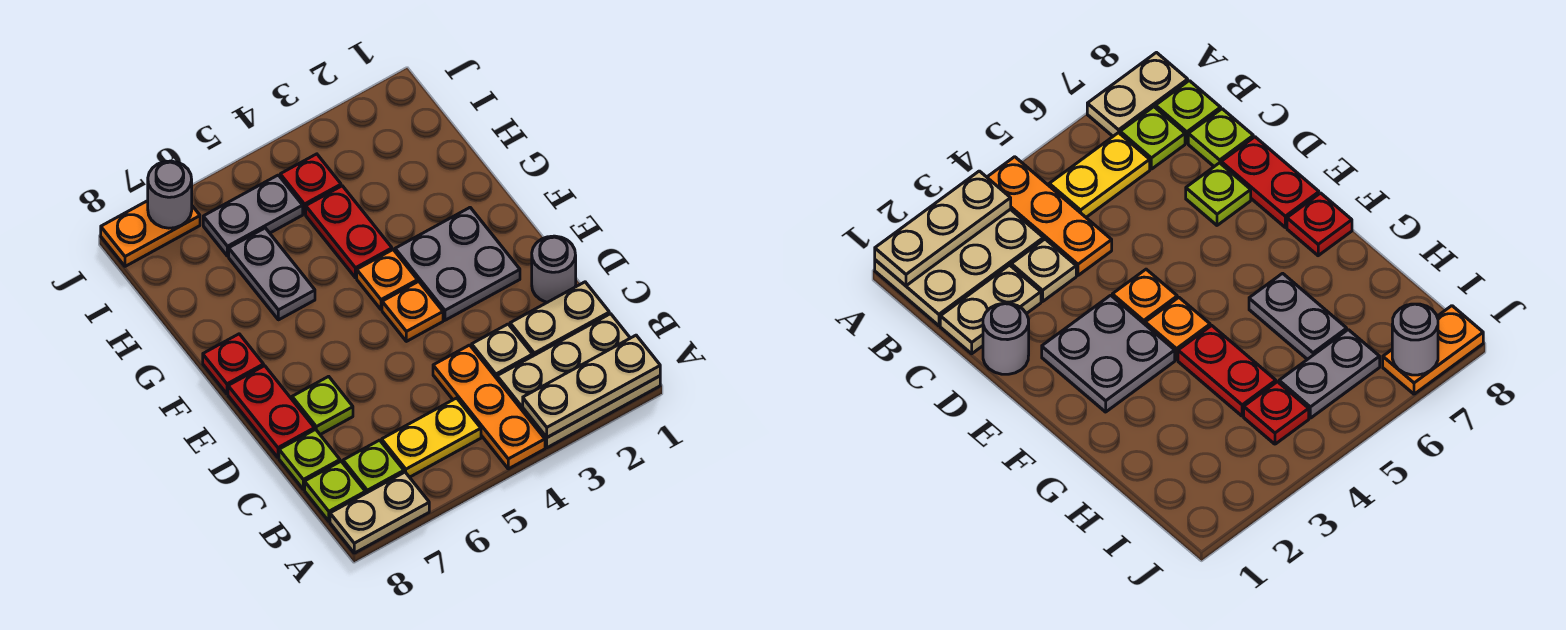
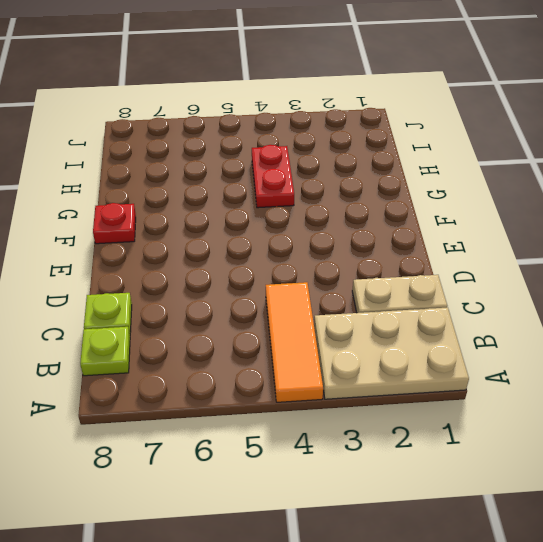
orange 1x3 tile [266,282,323,402] -> orange 1x3 plate [433,345,545,469]
none -> tan 1x2 plate [330,472,429,553]
none -> yellow 1x2 plate [382,398,481,477]
none -> lime 1x1 plate [343,440,404,493]

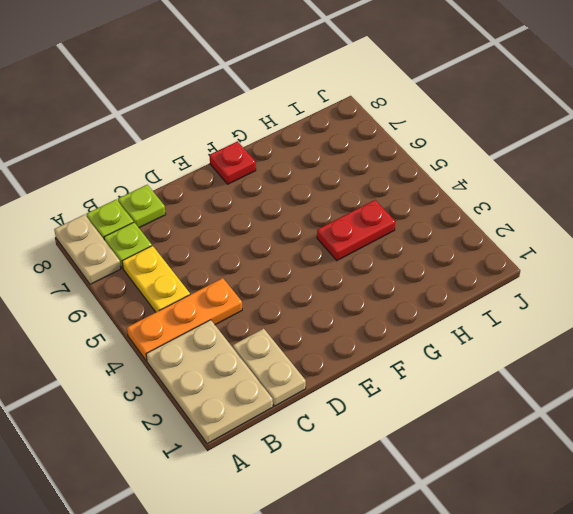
none -> tan 1x1 plate [472,324,532,378]
none -> grey 1x1 round brick [532,236,576,302]
none -> lime 1x1 plate [292,376,353,434]

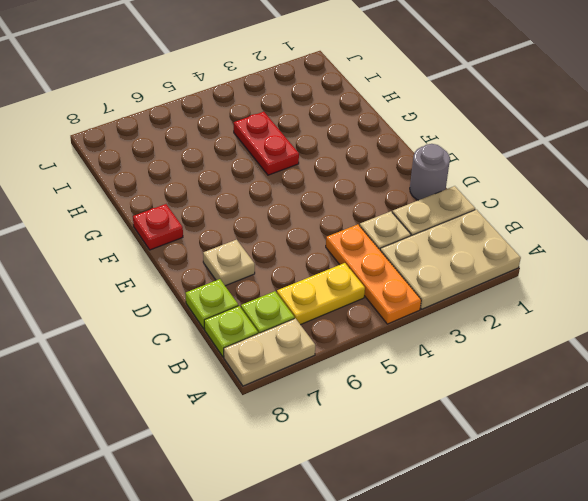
tan 1x1 plate [203,240,255,286] -> lime 1x1 plate [292,376,353,434]
none -> red 1x2 plate [228,366,315,457]
none -> grey 2x2 plate [395,208,520,320]
none -> orange 1x1 plate [382,281,443,341]

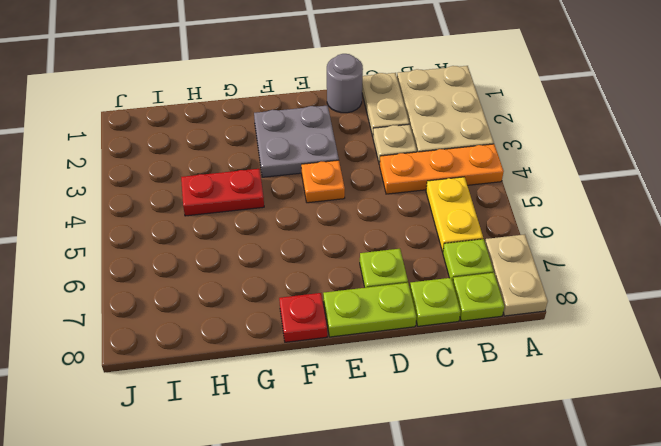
lime 1x2 plate [323,283,416,337] -> red 1x2 plate [228,366,315,457]
none -> orange 1x1 plate [357,250,418,309]
none -> grey 1x2 plate [229,228,315,320]
none -> red 1x1 plate [280,154,341,214]

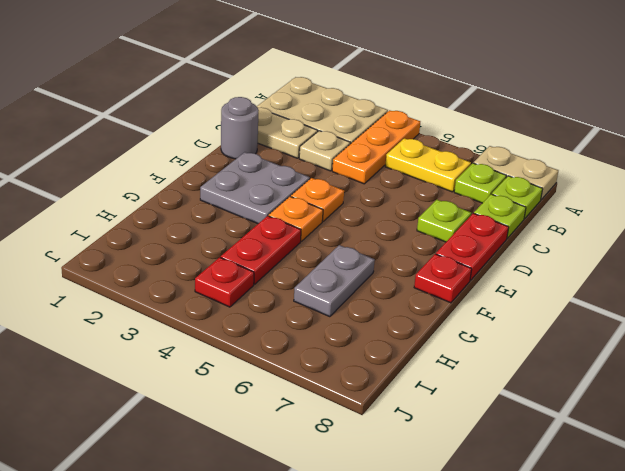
none -> grey 1x2 plate [203,175,303,256]
none -> orange 1x2 plate [101,201,200,266]
none -> tan 1x3 plate [523,335,660,437]

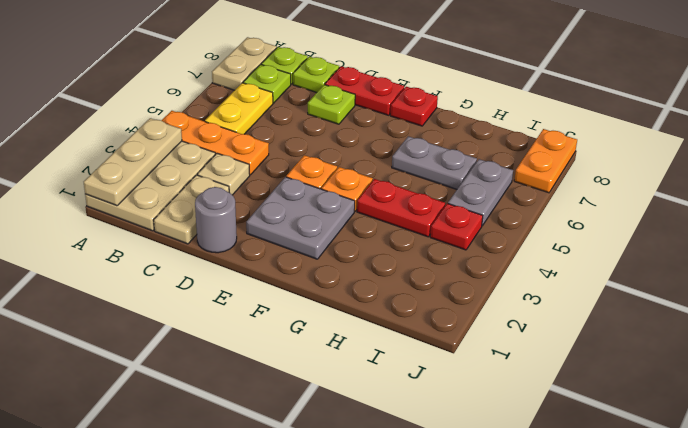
none -> grey 1x1 round brick [148,161,192,228]

